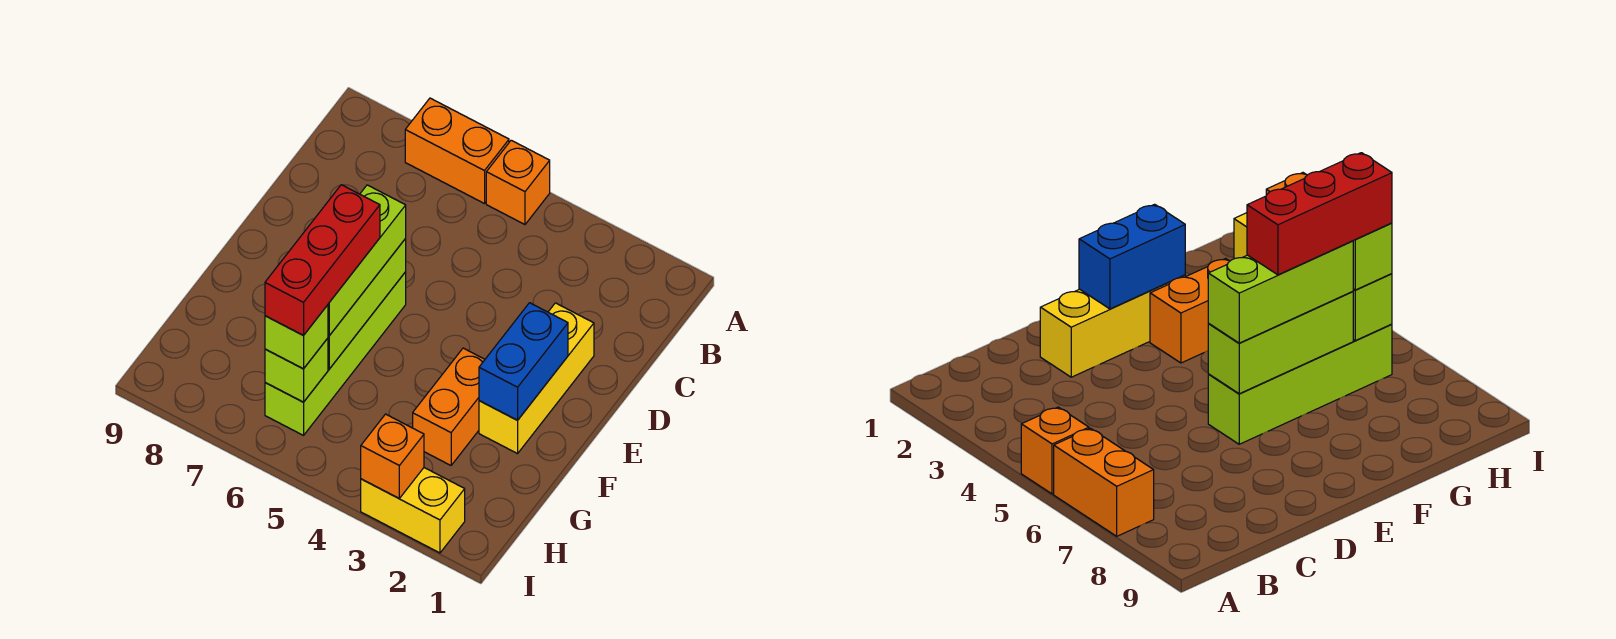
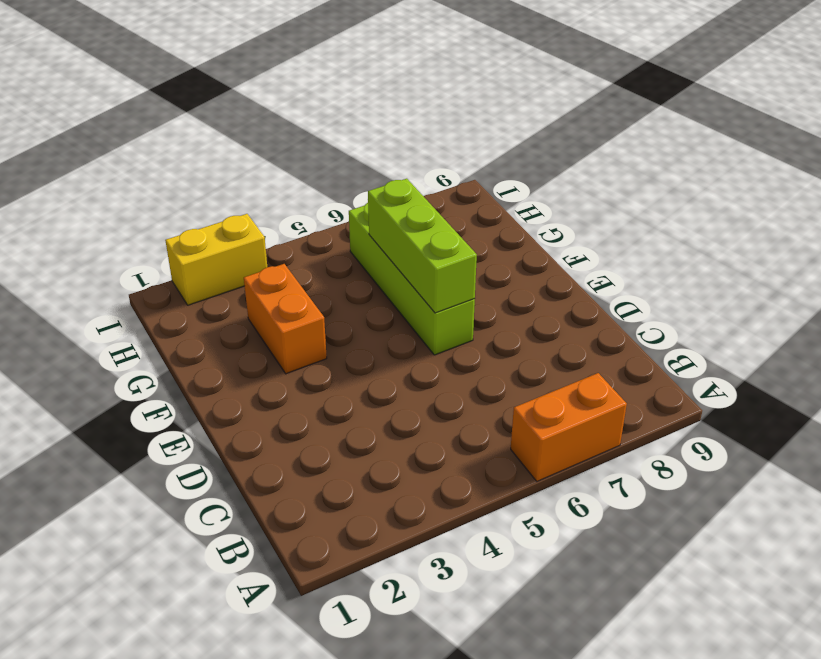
none -> orange 1x1 brick [486,140,550,225]
none -> yellow 1x3 brick [479,303,594,454]
none -> blue 1x2 brick [479,303,568,420]

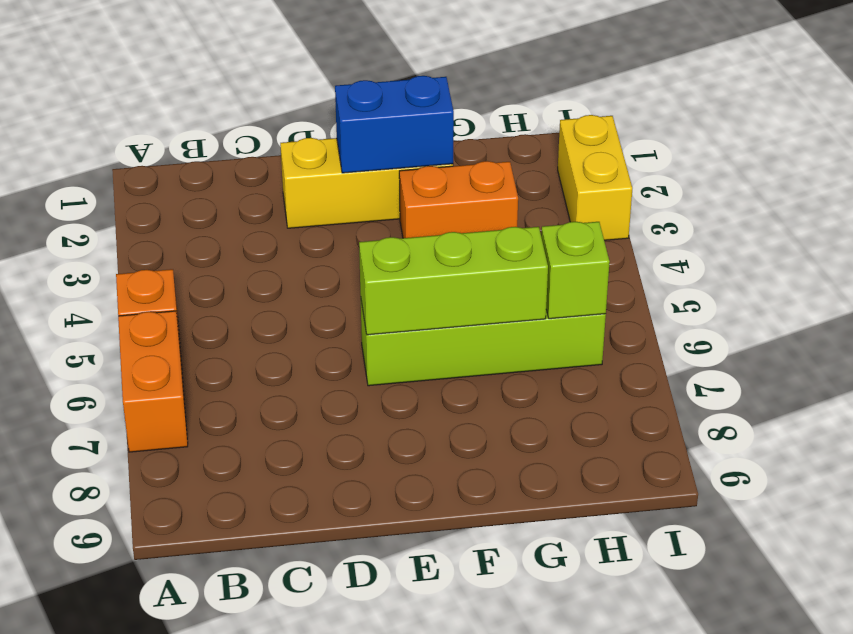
none -> orange 1x1 brick [361,414,424,498]
none -> lime 1x3 brick [328,185,406,336]
none -> lime 1x1 brick [265,305,328,369]

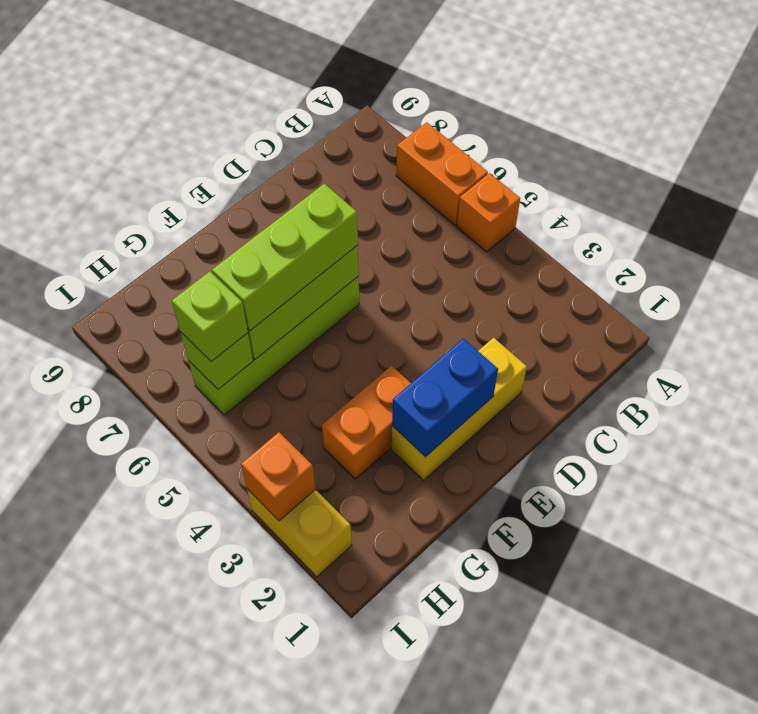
none -> red 1x3 brick [265,185,380,335]

